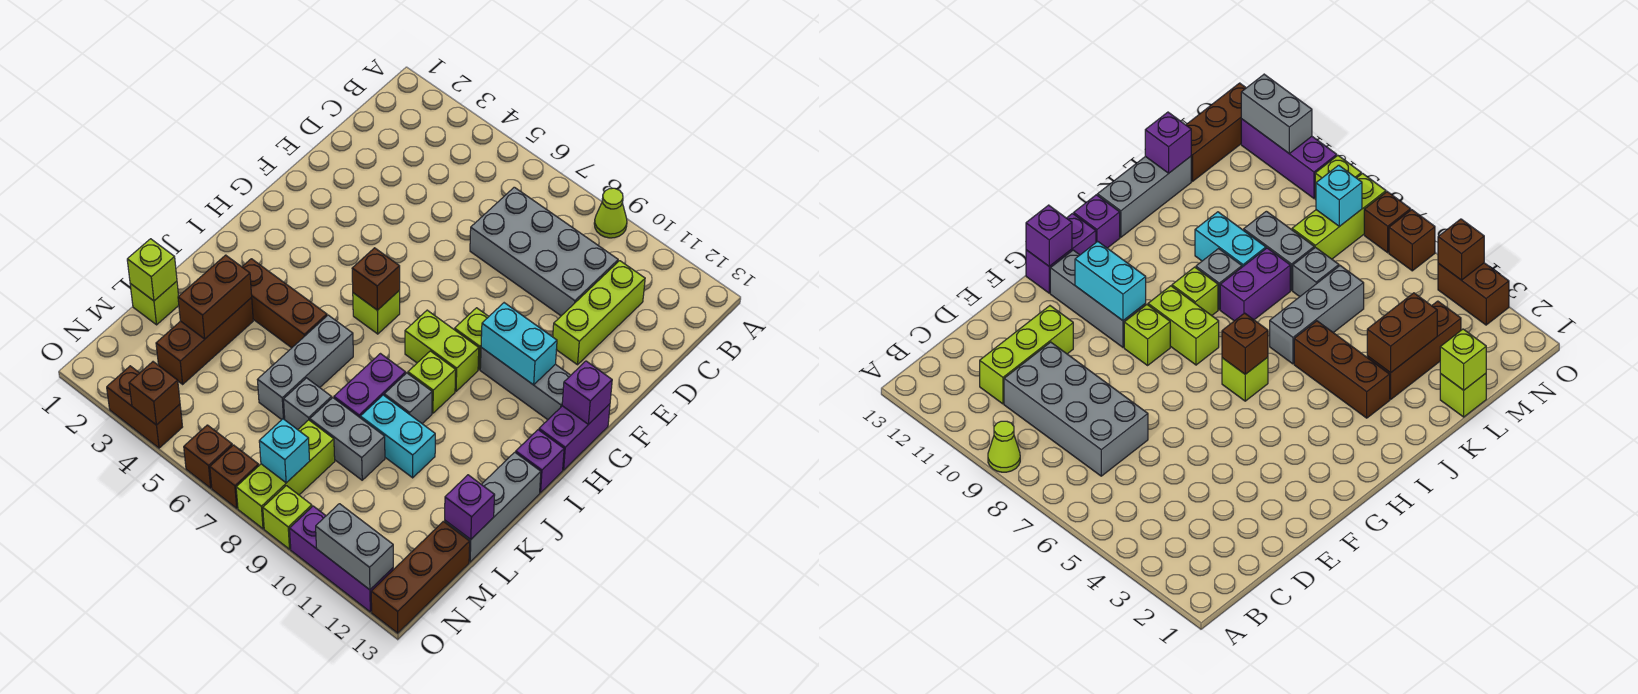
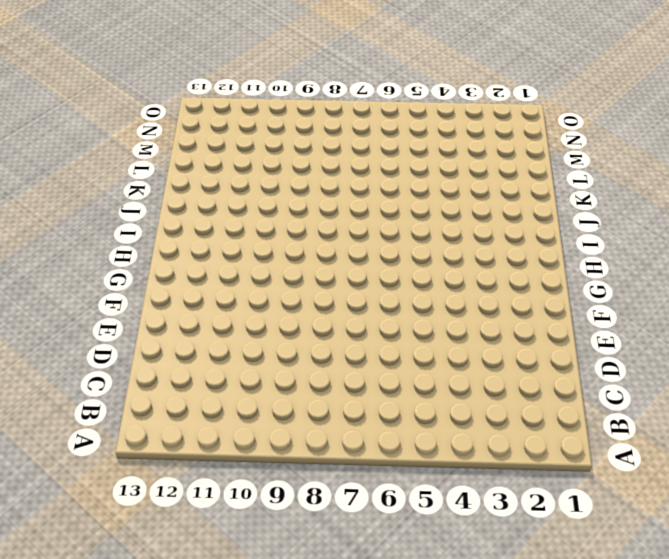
none -> lime 1x1 cone [594,188,627,238]
none -> grey 2x4 brick [470,187,618,316]
none -> lime 1x3 brick [553,261,645,365]
none -> lime 1x1 brick [455,308,489,370]

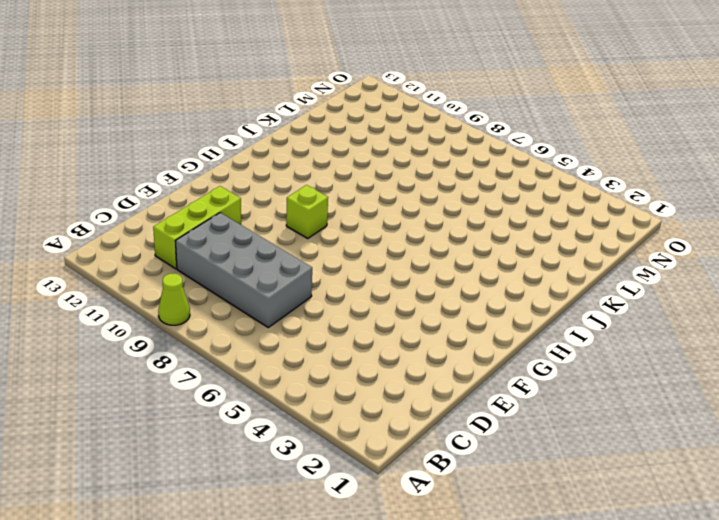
none -> grey 1x3 brick [480,348,571,420]
none -> purple 1x2 brick [539,404,610,470]
none -> lime 1x1 brick [353,290,400,334]
none -> lime 1x2 brick [405,310,479,391]

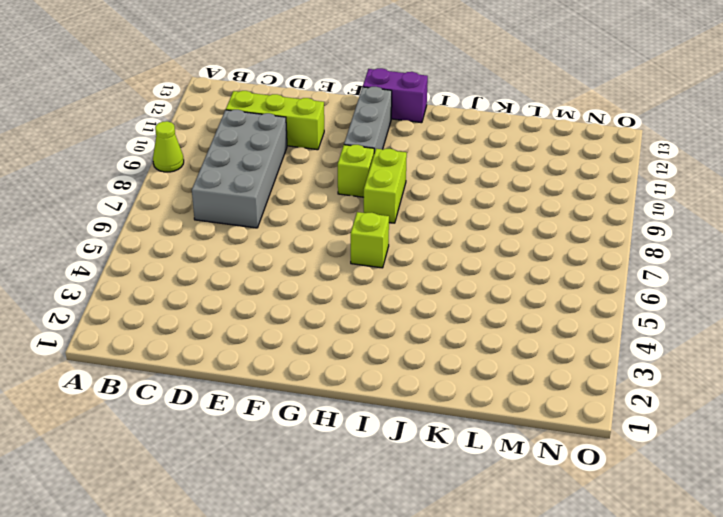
none -> lime 1x1 brick [408,351,456,413]
none -> purple 1x1 brick [516,430,564,493]
none -> brown 1x3 brick [242,259,327,348]
none -> grey 1x3 brick [258,315,353,420]

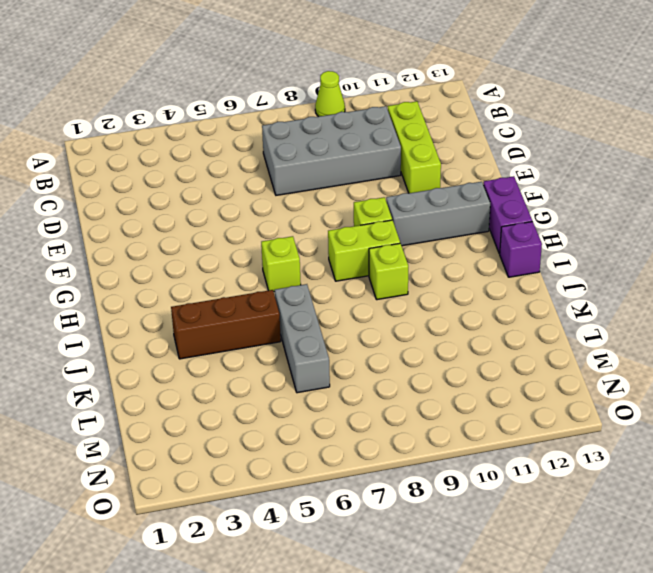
none -> purple 1x2 brick [334,354,406,417]
none -> grey 1x1 brick [384,373,432,424]
none -> grey 1x3 brick [445,452,541,562]
none -> brown 1x3 brick [156,298,253,384]

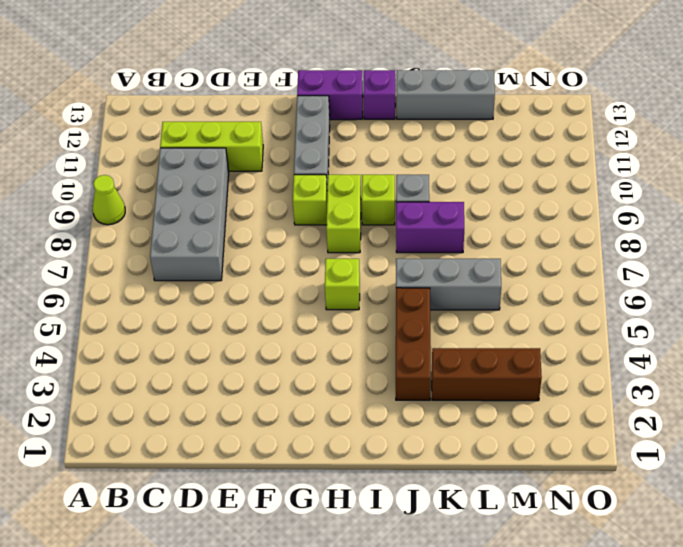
none -> cyan 1x2 brick [360,395,435,478]
none -> lime 1x1 brick [130,281,179,325]
none -> grey 1x1 brick [284,378,332,430]
none -> grey 1x2 brick [310,398,385,480]

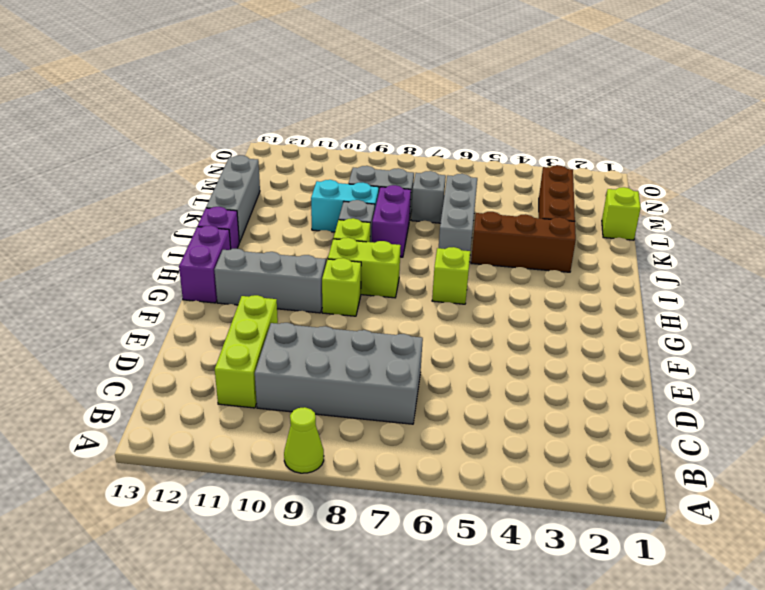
none -> lime 1x3 brick [236,420,335,529]
none -> brown 1x3 brick [371,521,470,633]
none -> brown 1x2 brick [107,366,182,448]
none -> brown 1x1 brick [184,425,232,488]

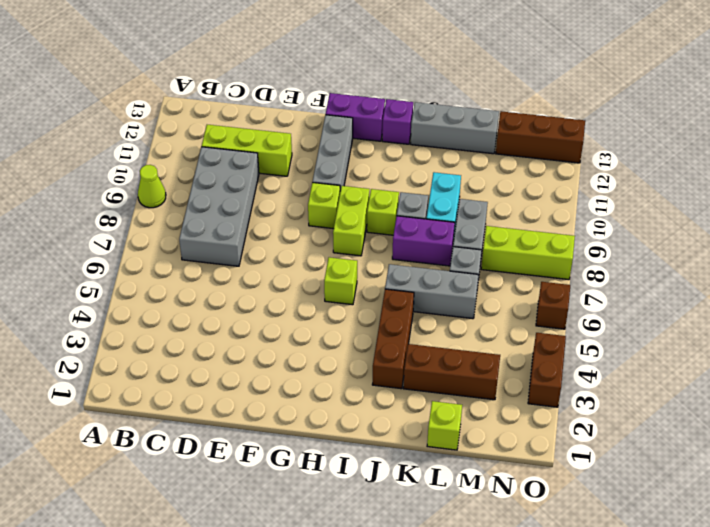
none -> brown 1x1 brick [210,445,259,508]
none -> lime 1x1 brick [263,486,312,549]
none -> purple 1x3 brick [290,506,393,612]
none -> cyan 1x2 brick [481,303,557,385]

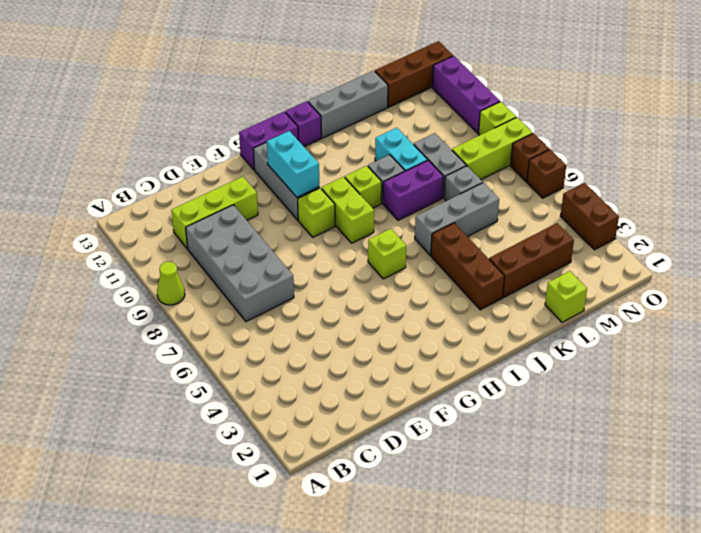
none -> purple 1x1 brick [562,361,612,425]
none -> brown 1x1 brick [352,248,400,310]
none -> brown 1x2 brick [178,255,252,339]
none -> lime 1x1 brick [127,239,177,301]

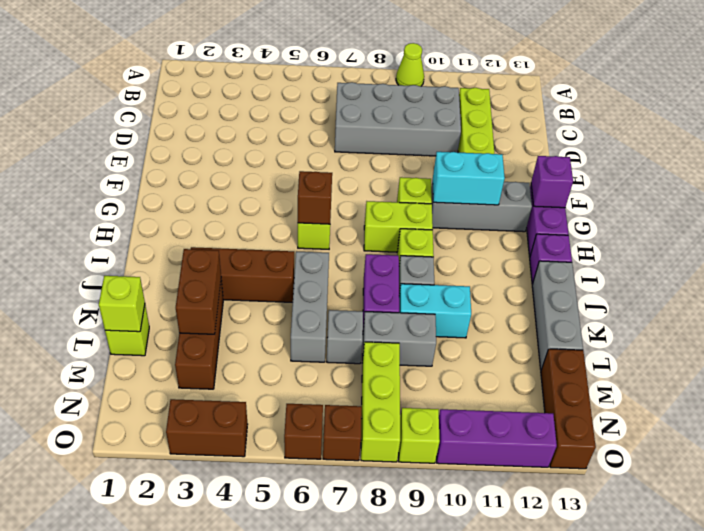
none -> purple 1x1 brick [445,475,495,539]
none -> cyan 1x1 brick [259,419,310,483]
none -> brown 1x1 brick [129,362,180,425]
none -> grey 1x2 brick [316,504,393,590]

